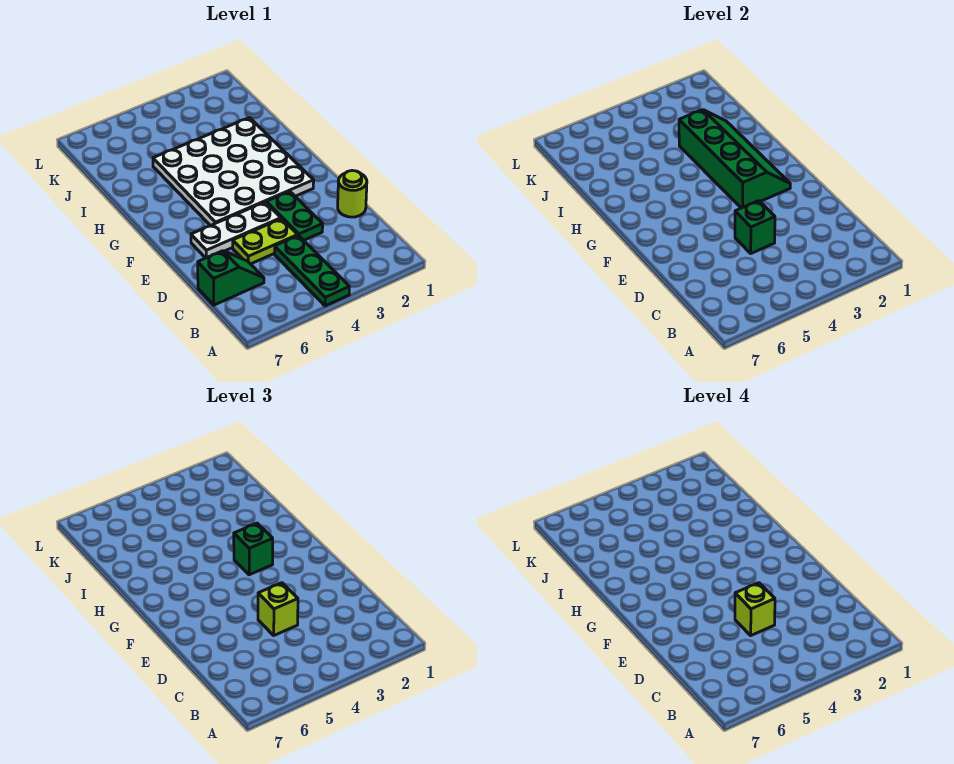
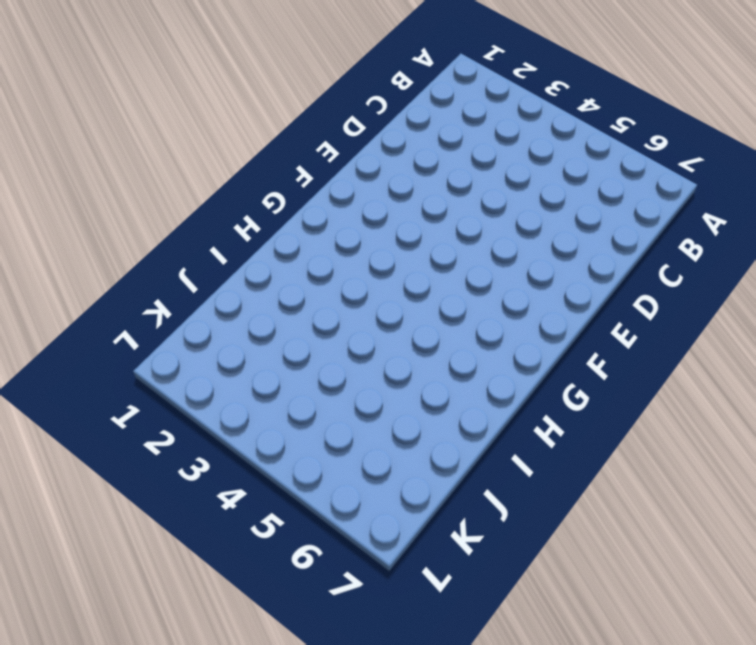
none -> green 1x3 plate [275,236,349,306]
none -> green 1x2 slope [198,251,264,305]
none -> lime 1x1 round brick [338,171,367,217]

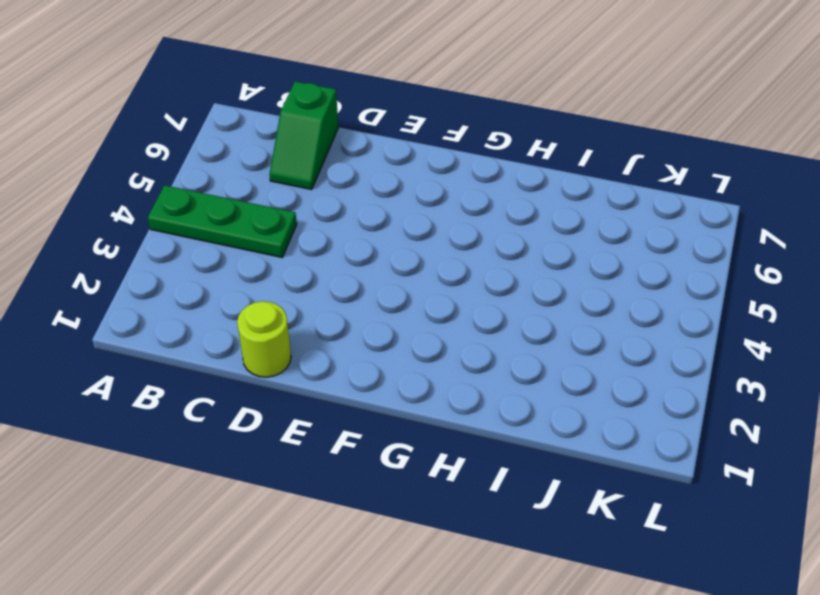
none -> green 1x2 plate [266,191,323,240]
none -> lime 1x2 plate [233,219,298,264]
none -> white 1x3 plate [191,202,281,258]

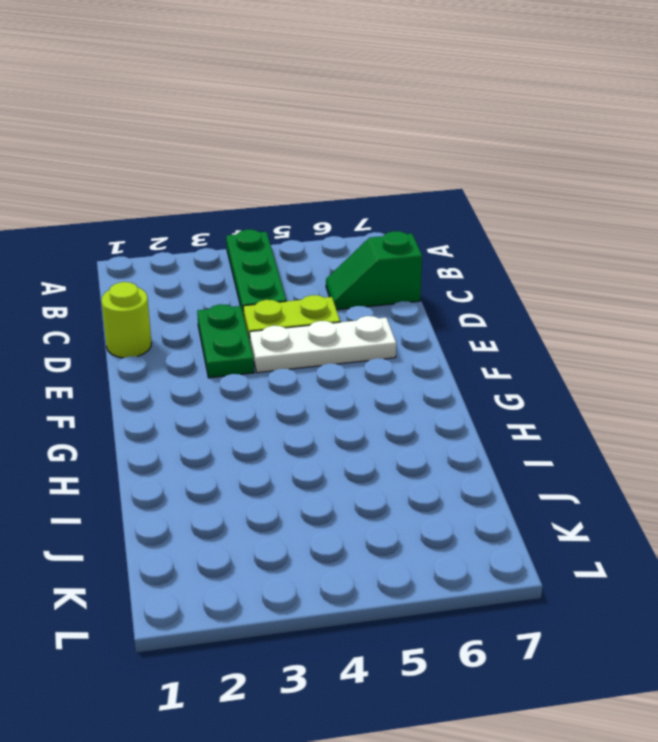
none -> white 4x4 plate [153,118,314,226]
none -> green 1x1 brick [735,201,775,253]
none -> green 2x4 slope [679,110,790,208]

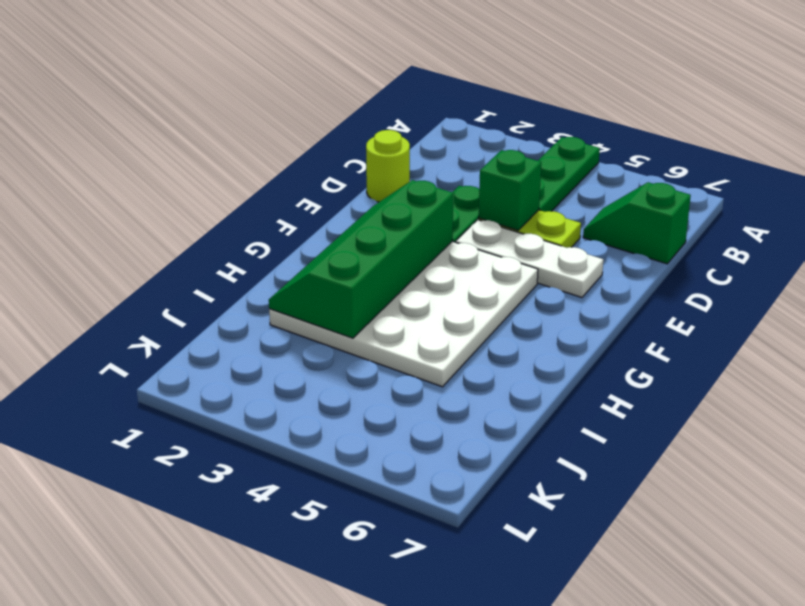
none -> lime 1x1 brick [258,583,298,635]
none -> green 1x1 brick [234,523,273,575]
none -> lime 1x1 brick [735,583,775,635]

